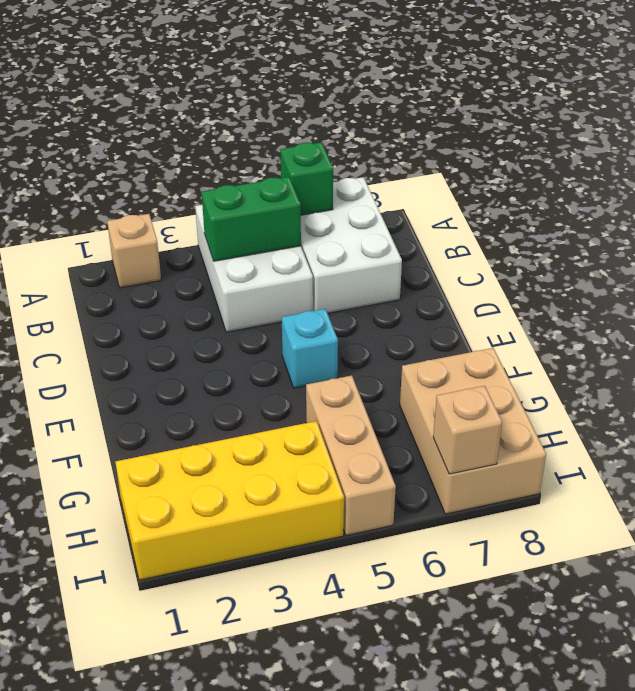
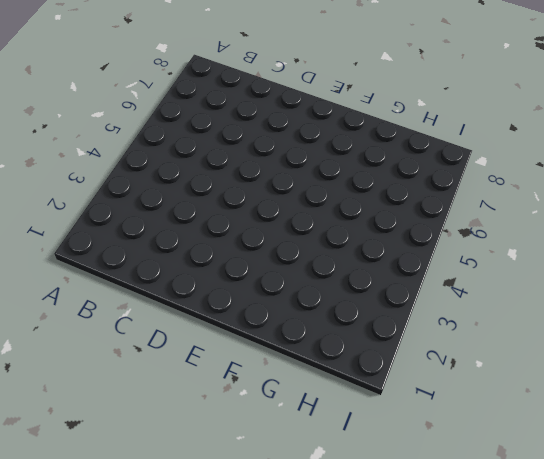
none -> tan 1x1 brick [107,214,161,288]
none -> white 2x3 brick [195,205,313,332]

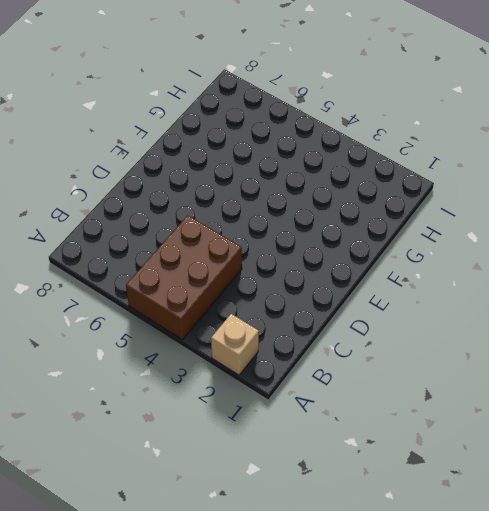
brown 2x3 brick [126,215,242,339] -> white 2x3 brick [195,205,313,332]
none -> white 2x3 brick [301,177,402,313]
none -> cyan 1x1 brick [282,309,338,388]

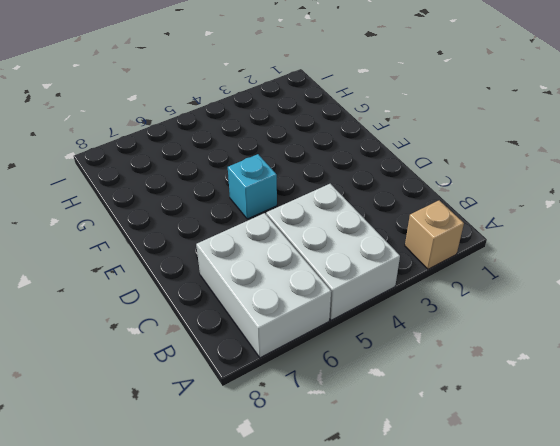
none -> tan 1x3 brick [306,376,396,535]
none -> tan 2x3 brick [400,348,546,514]

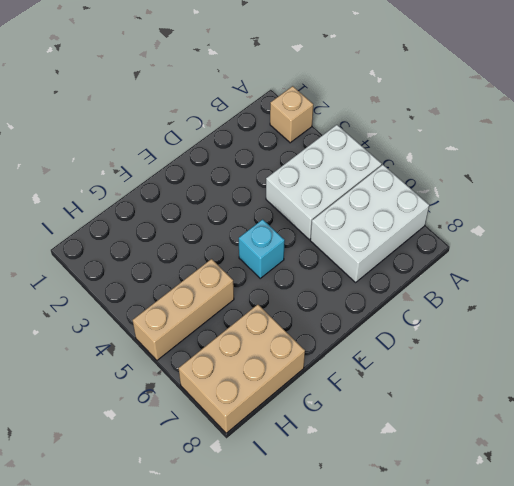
none -> yellow 2x4 brick [115,421,344,580]
none -> green 1x1 brick [280,142,333,215]

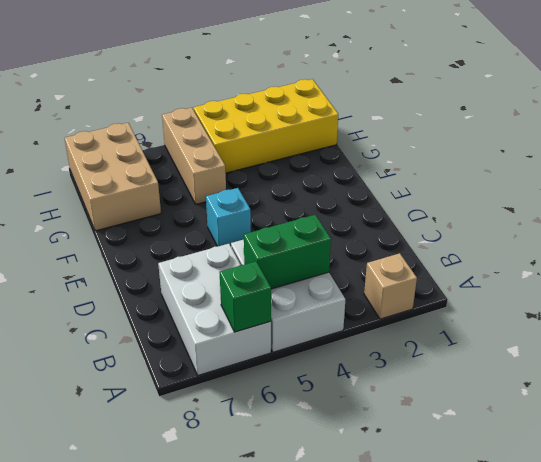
none -> tan 1x1 brick [433,386,502,474]

